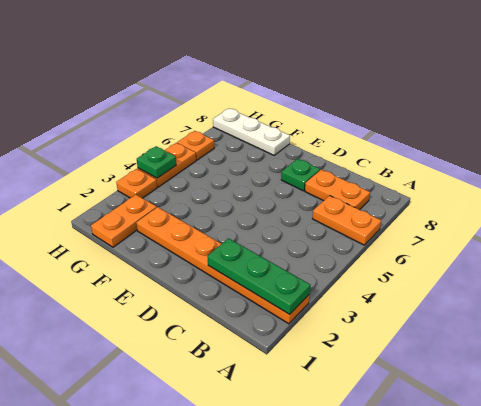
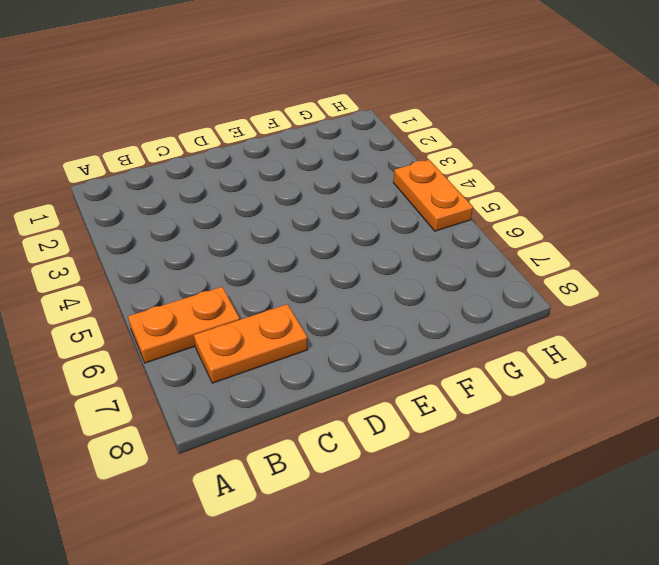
none -> orange 1x6 plate [136,207,309,324]
none -> green 1x1 plate [281,159,320,191]

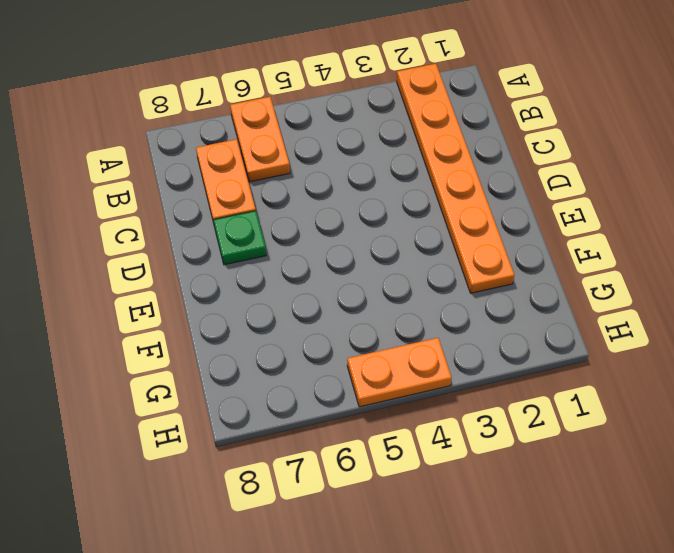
none -> white 1x3 plate [213,109,290,155]
none -> orange 1x2 plate [91,195,157,247]

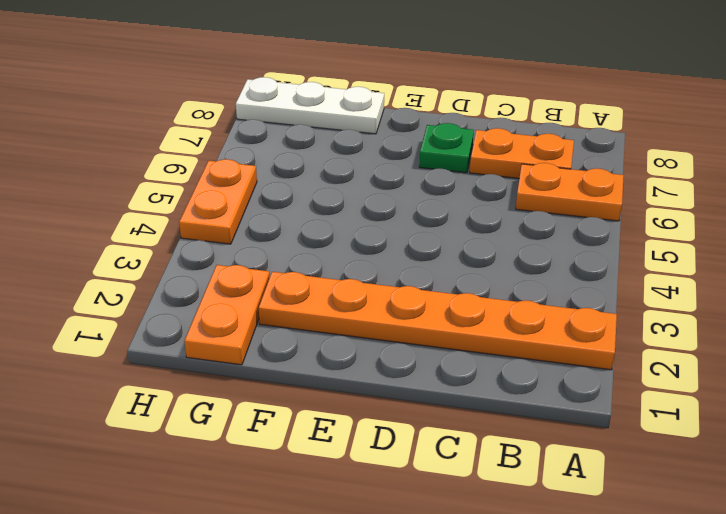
none -> orange 1x1 plate [116,169,157,198]
none -> orange 1x1 plate [177,131,214,160]

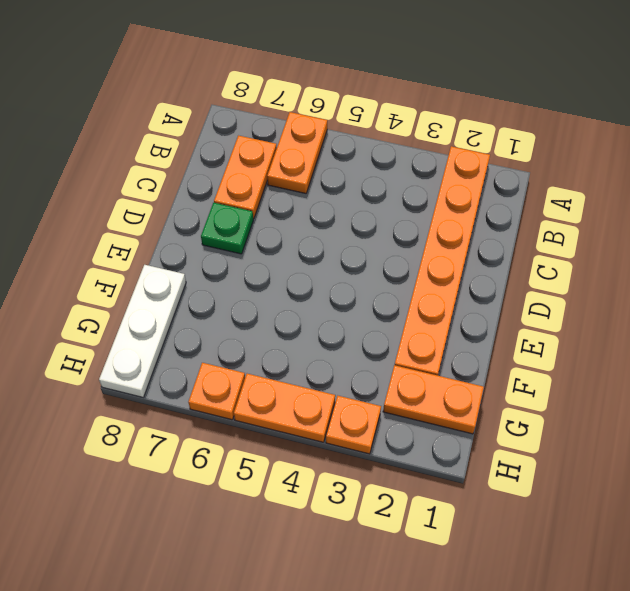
none -> green 1x3 plate [207,238,310,314]
none -> green 1x1 plate [137,146,176,178]

